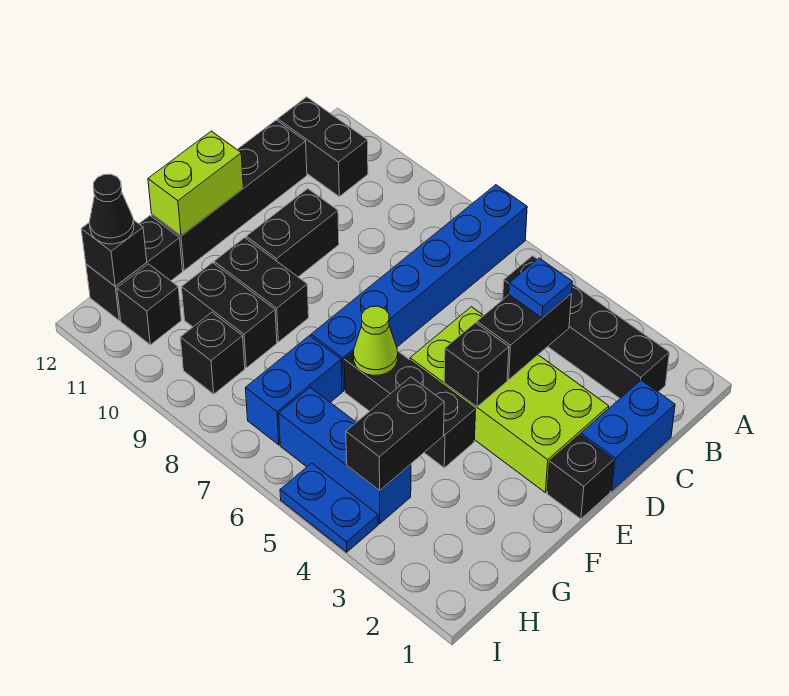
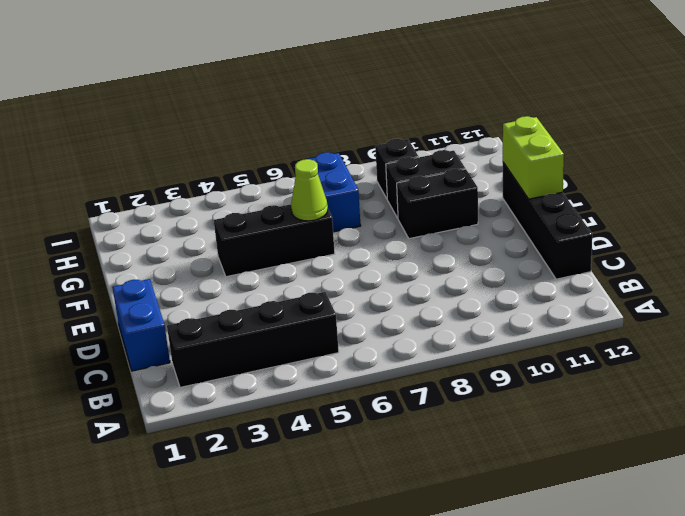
none -> blue 1x6 brick [311,185,527,391]
none -> black 1x2 brick [278,97,368,196]
none -> lime 2x4 brick [410,307,609,492]

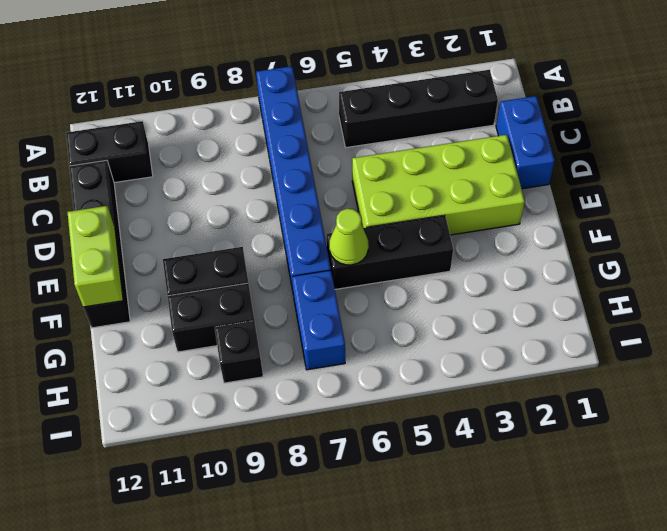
none -> black 1x2 brick [246,189,339,277]
none -> black 1x1 brick [547,435,614,519]
none -> black 1x2 brick [86,216,183,321]

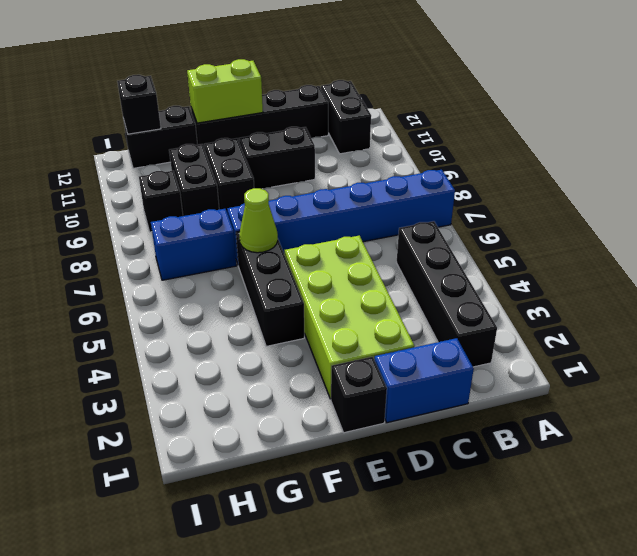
none -> blue 1x3 brick [279,387,411,524]
none -> black 1x1 brick [117,264,181,345]
none -> blue 1x2 plate [280,463,378,552]

